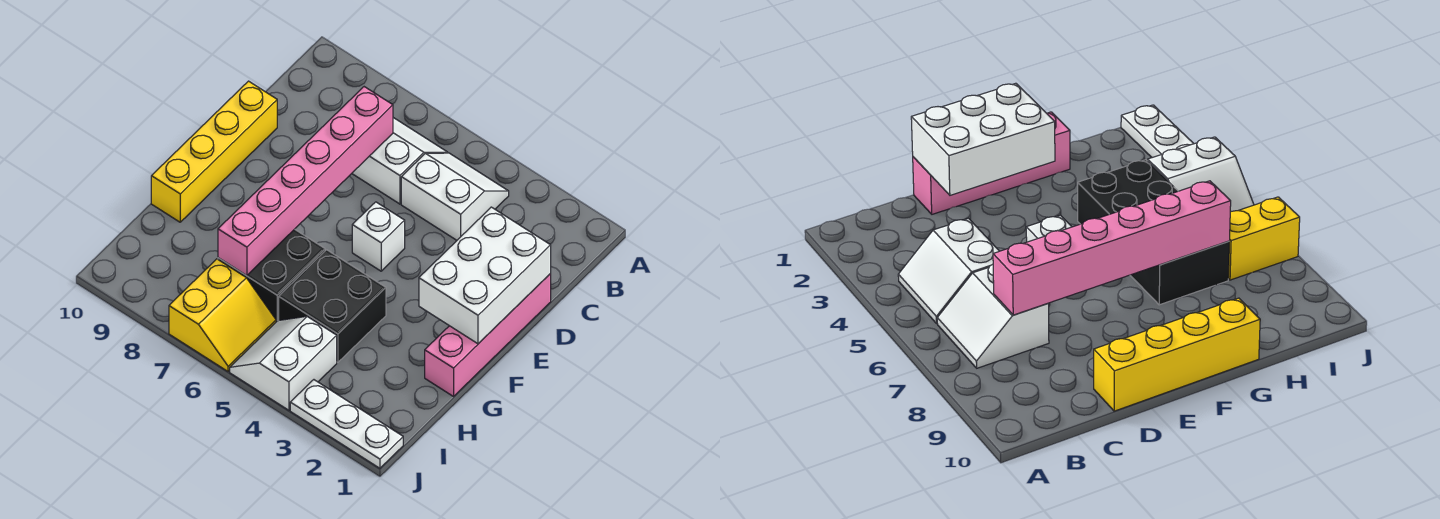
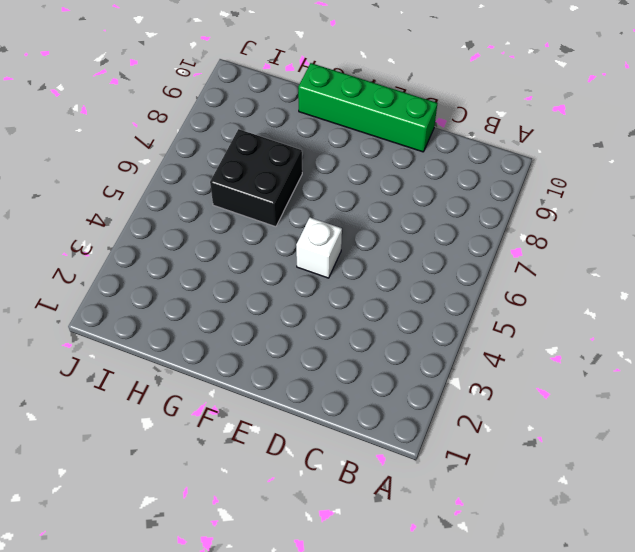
green 1x4 brick [298,63,437,152] -> yellow 1x4 brick [151,81,277,222]
none -> white 2x2 slope [401,153,509,240]
none -> white 2x2 slope [352,118,448,204]
none -> pink 1x4 brick [425,274,551,396]

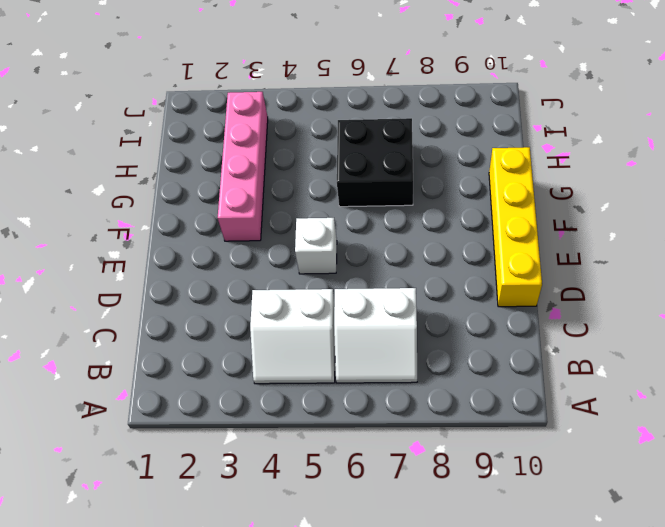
pink 1x4 brick [218,92,268,241] -> pink 1x4 brick moved to [425,274,551,396]
none -> black 2x2 brick [279,250,386,362]
none -> white 2x2 slope [230,316,337,410]
none -> yellow 2x2 slope [169,259,276,371]

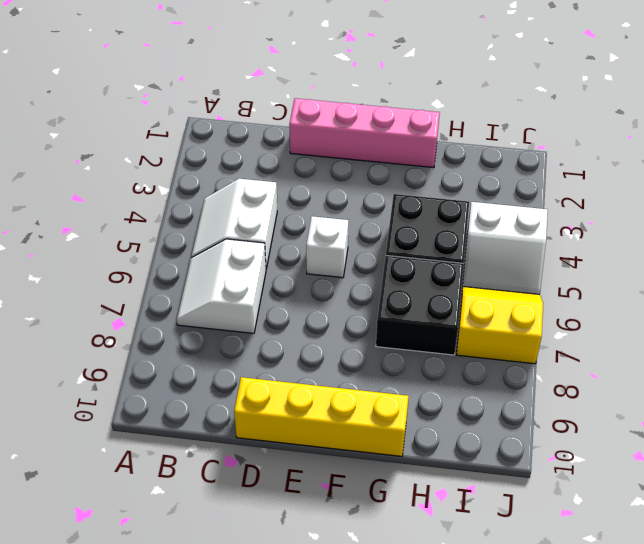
none -> white 1x3 plate [290,380,403,468]
none -> pink 1x6 brick [218,87,393,276]
none -> white 2x3 brick [419,207,551,344]

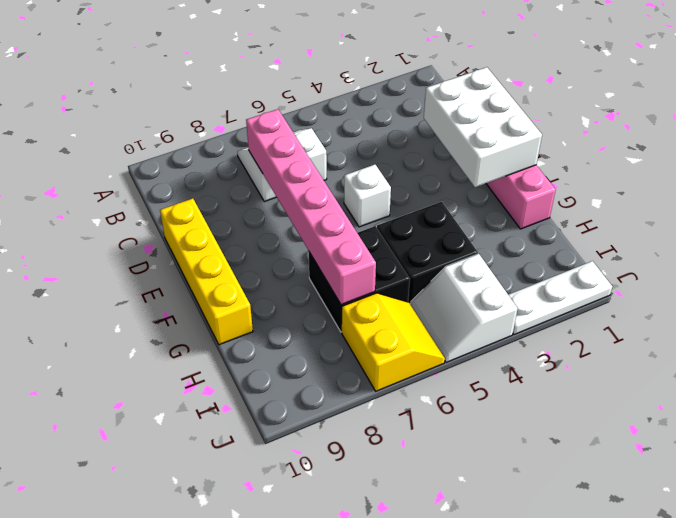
none -> white 2x2 slope [401,153,509,240]

